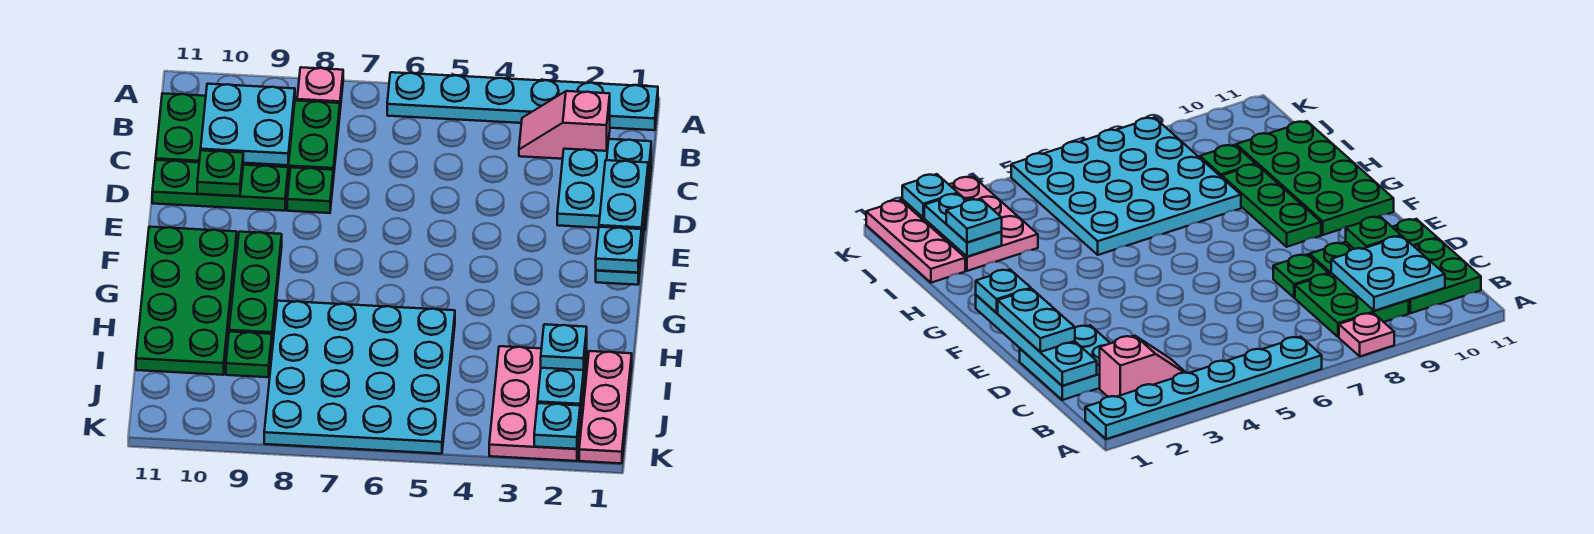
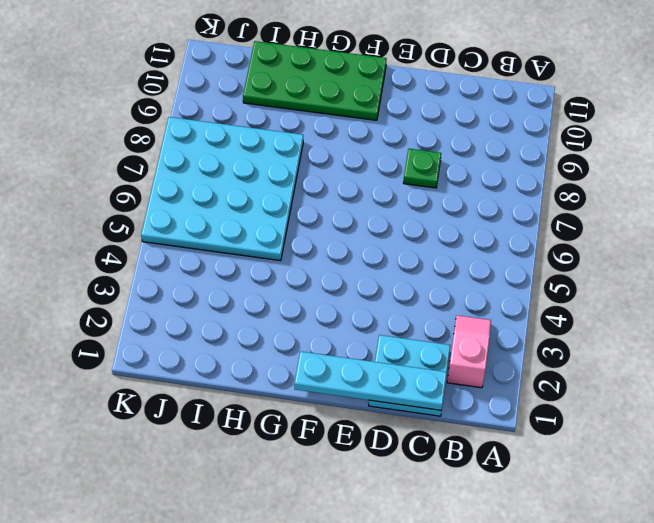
none -> cyan 1x6 plate [387,72,658,130]
none -> pink 1x1 plate [297,67,343,109]
none -> green 2x2 plate [246,101,340,179]

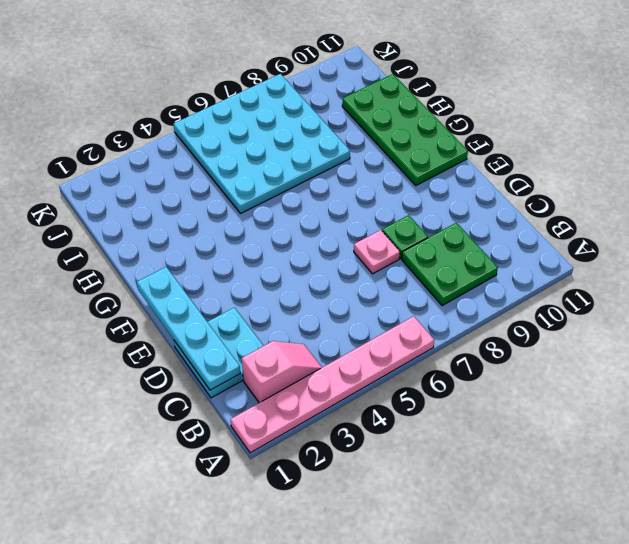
pink 1x6 plate [231,316,434,453] -> cyan 1x6 plate [387,72,658,130]
pink 1x1 plate [354,230,400,274] -> pink 1x1 plate moved to [297,67,343,109]
none -> green 2x2 plate [156,93,245,165]
none -> green 1x3 plate [152,160,288,211]
none -> green 1x3 plate [229,232,282,339]

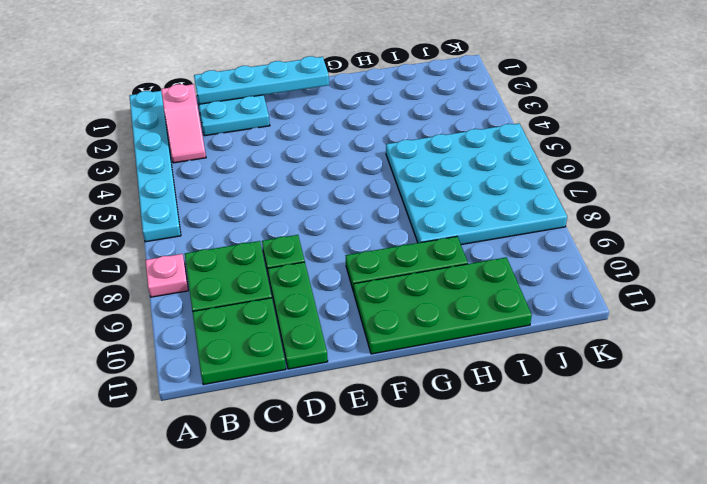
none -> pink 1x3 plate [579,351,632,463]
none -> pink 2x3 plate [489,346,587,461]
none -> green 1x1 plate [226,332,272,377]

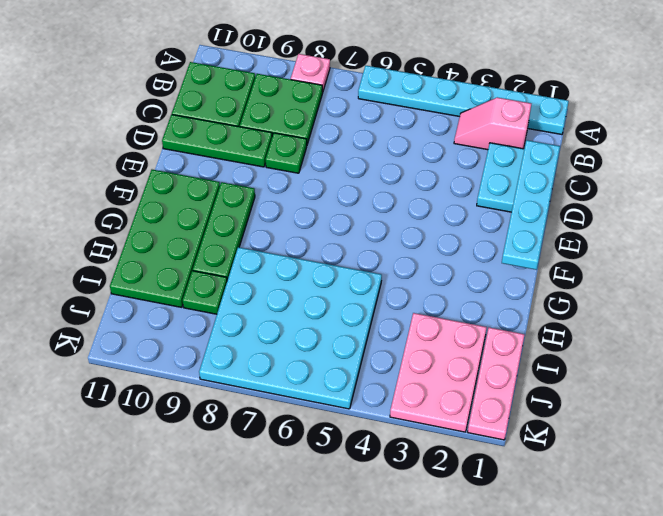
none -> cyan 2x2 plate [201,84,295,165]
none -> green 1x1 plate [197,150,243,196]
none -> cyan 1x2 plate [538,342,587,414]

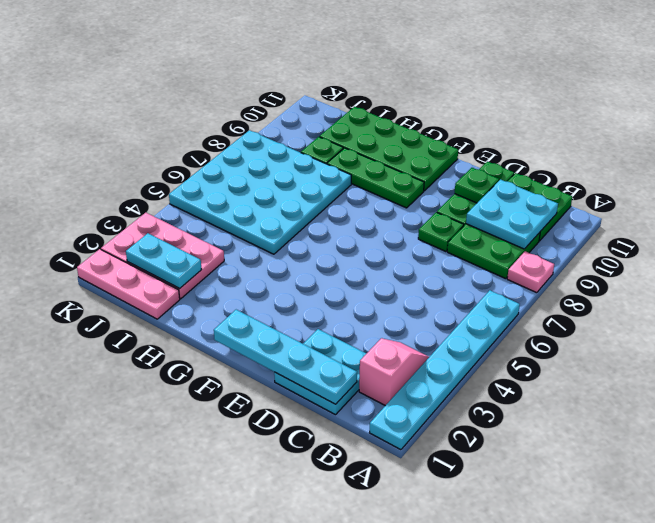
none -> cyan 1x1 plate [534,403,580,449]
none -> cyan 1x2 plate [599,160,648,232]
none -> cyan 1x1 plate [596,227,642,273]

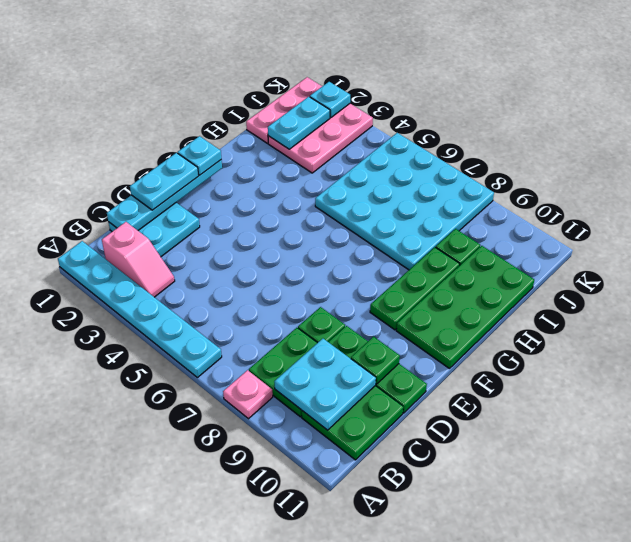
none -> cyan 1x1 plate [541,324,587,370]

